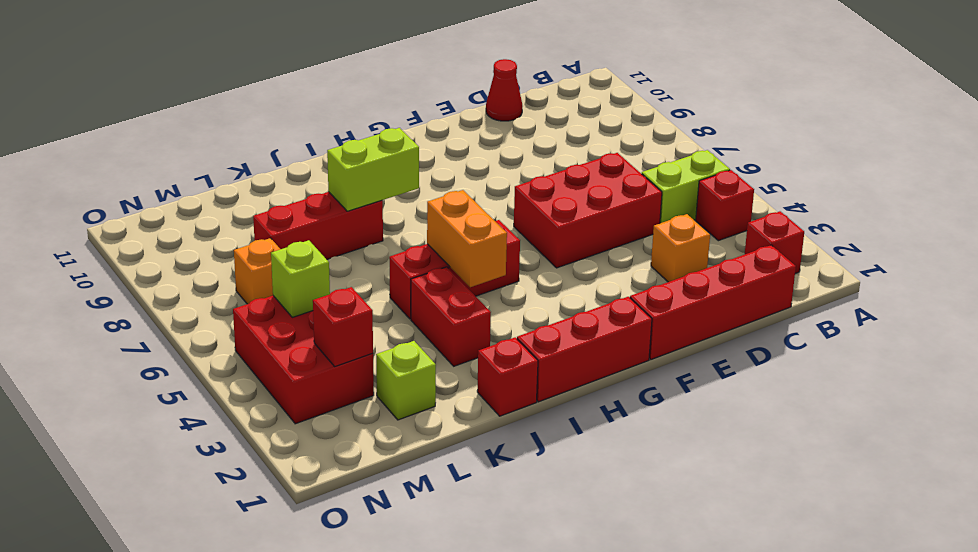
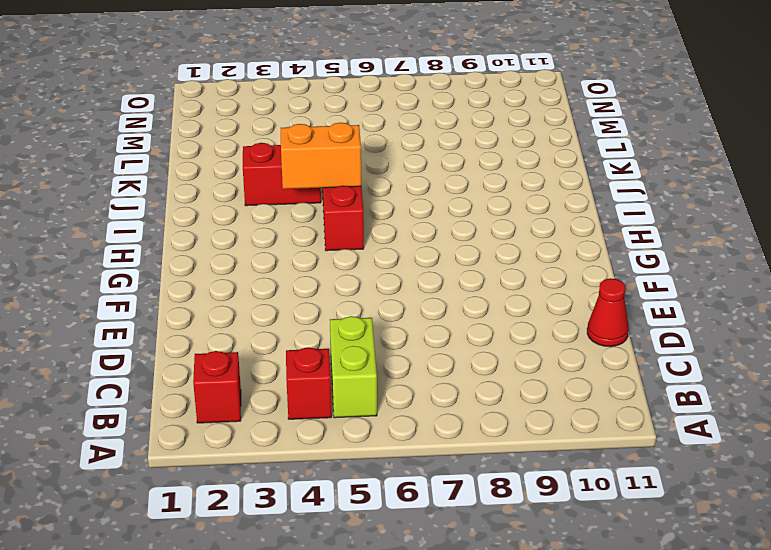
none -> red 1x4 brick [630,245,796,359]
none -> orange 1x1 brick [651,214,710,282]
none -> red 2x3 brick [514,153,662,268]

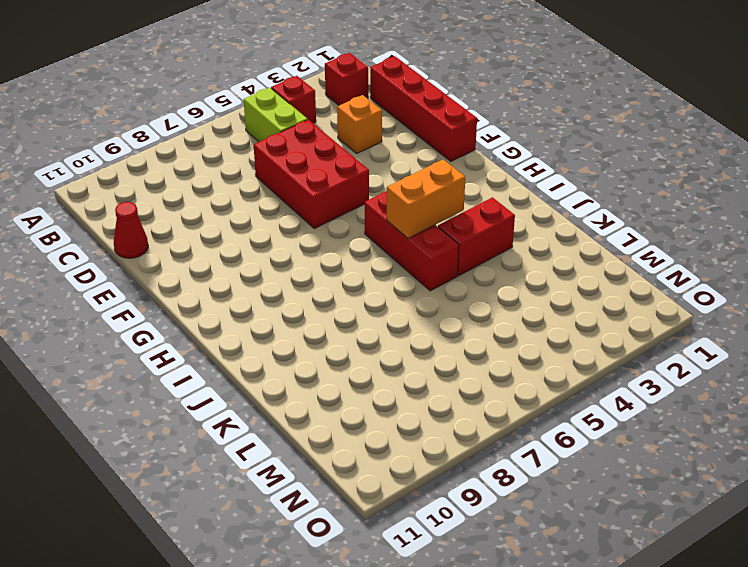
none -> red 1x3 brick [517,297,652,402]
none -> red 1x1 brick [477,337,538,416]
none -> red 1x3 brick [253,192,383,259]

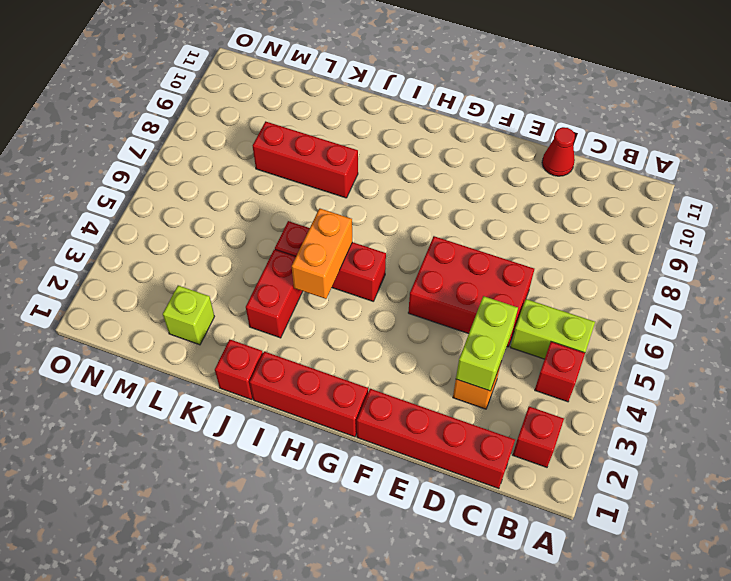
lime 1x2 brick [456,296,518,391] -> lime 1x2 brick turned to [327,128,419,211]
none -> red 2x3 brick [233,296,374,424]
none -> orange 1x1 brick [234,238,280,304]
none -> red 1x1 brick [313,287,373,366]

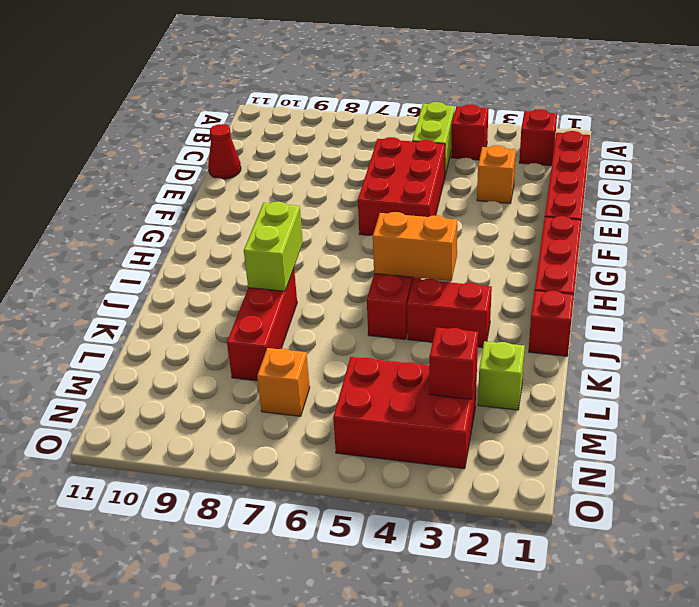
none -> lime 1x1 brick [271,240,330,317]

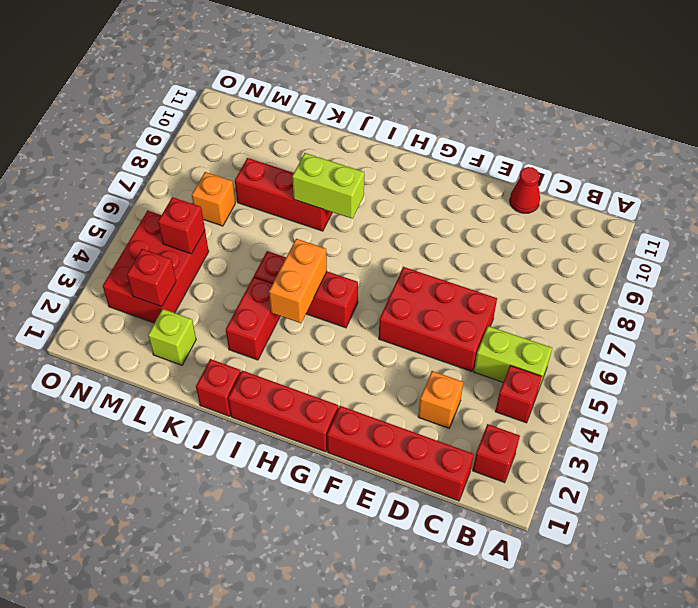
red 1x1 brick [158,197,205,254] -> lime 1x1 brick [271,240,330,317]

